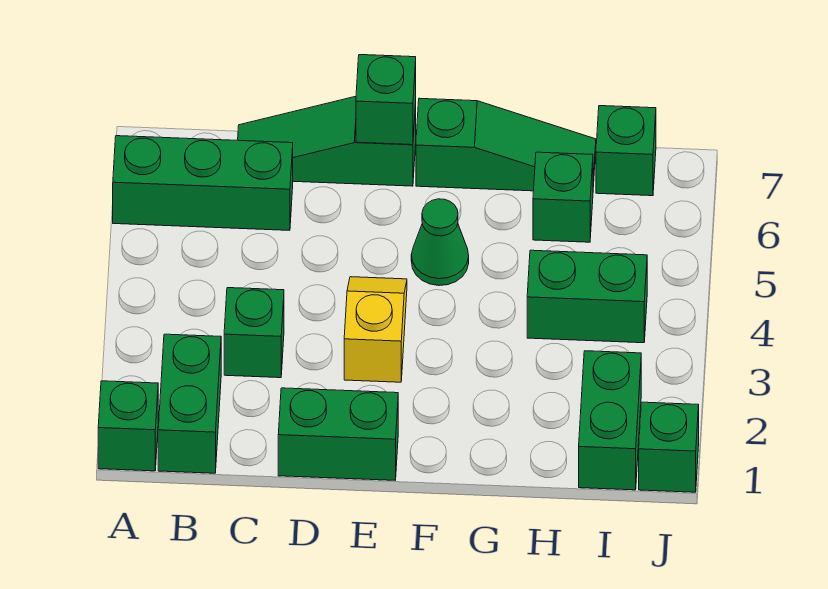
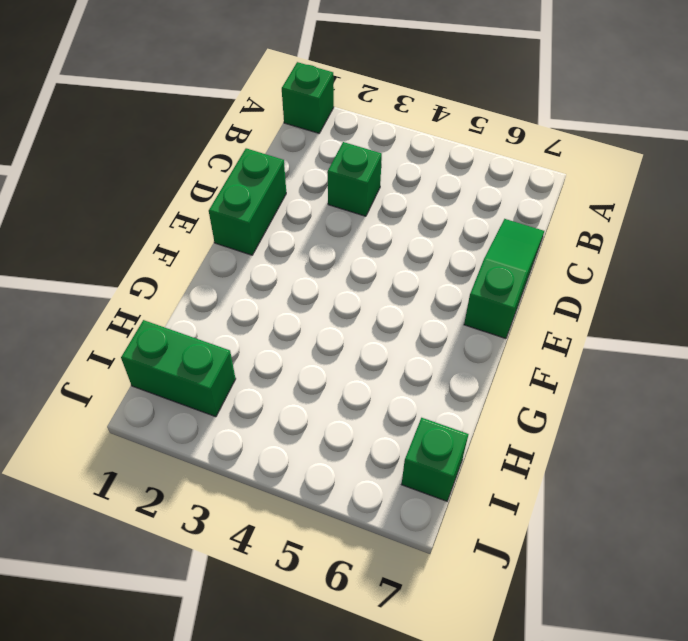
none -> green 1x3 brick [113,136,293,230]
none -> green 1x2 brick [158,334,221,473]
none -> yellow 1x2 slope [344,277,407,382]

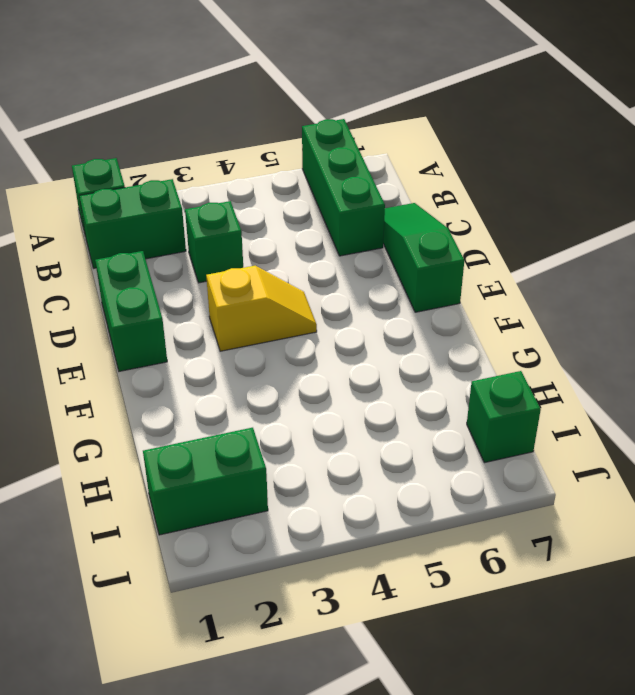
none -> green 1x1 cone [411,199,469,286]
none -> green 1x3 slope [416,98,596,191]
none -> green 1x2 brick [527,250,647,343]

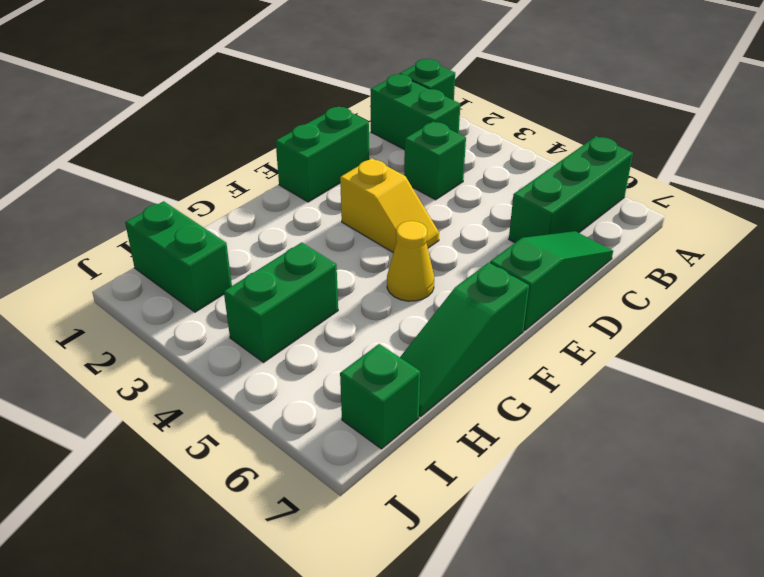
yellow 1x1 cone [387,221,434,301] -> green 1x1 cone [411,199,469,286]
none -> green 1x1 brick [533,152,593,242]
none -> green 1x1 brick [639,402,699,492]
none -> green 1x1 brick [356,55,416,145]

